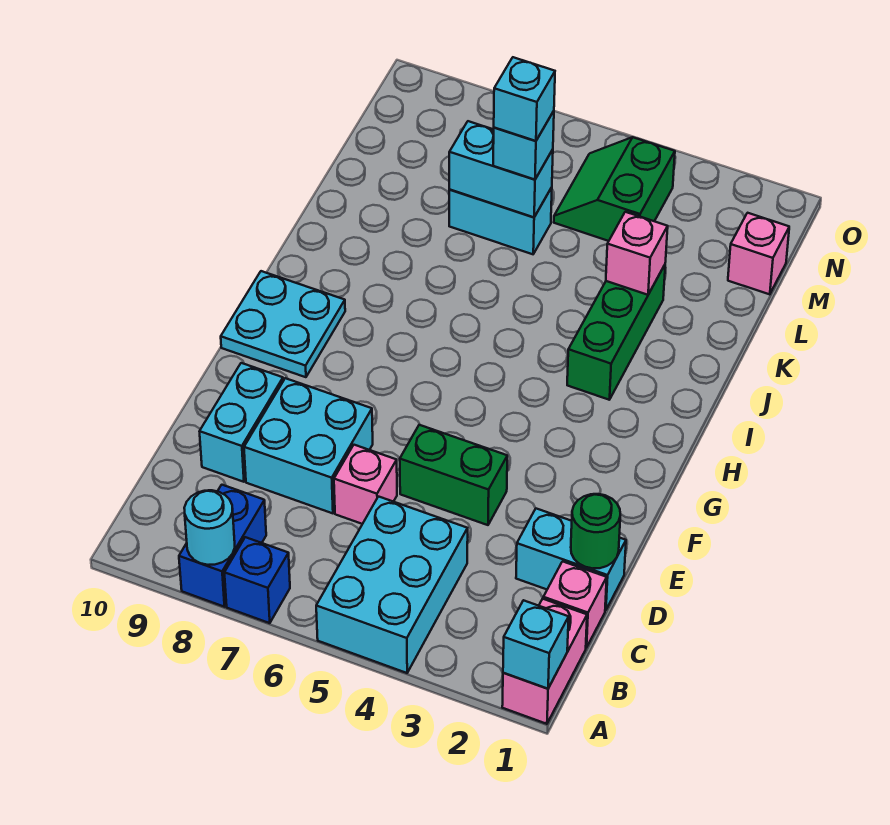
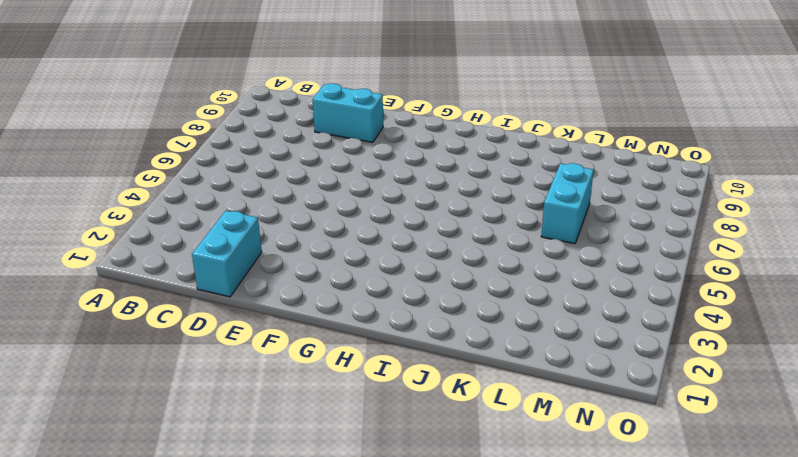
none -> pink 1x2 brick [502,599,587,724]
none -> cyan 2x3 brick [316,497,468,673]
none -> blue 1x1 brick [224,537,290,623]

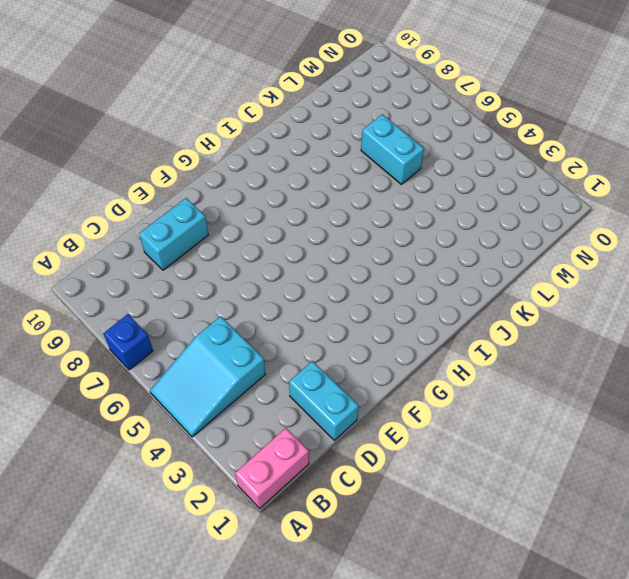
cyan 2x3 slope [150,316,265,437] -> cyan 2x3 brick [316,497,468,673]
none -> blue 1x2 brick [179,485,266,607]
none -> pink 1x1 brick [543,561,607,648]
none -> pink 1x1 brick [334,445,397,524]

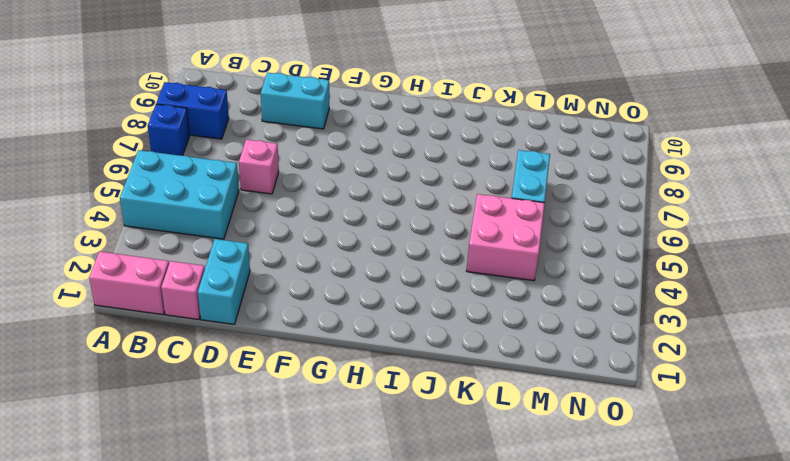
pink 2x2 brick [467,194,545,281] -> none
none -> cyan 2x2 brick [244,378,373,513]
none -> green 1x2 brick [400,425,507,525]
none -> cyan 2x2 plate [221,271,345,377]

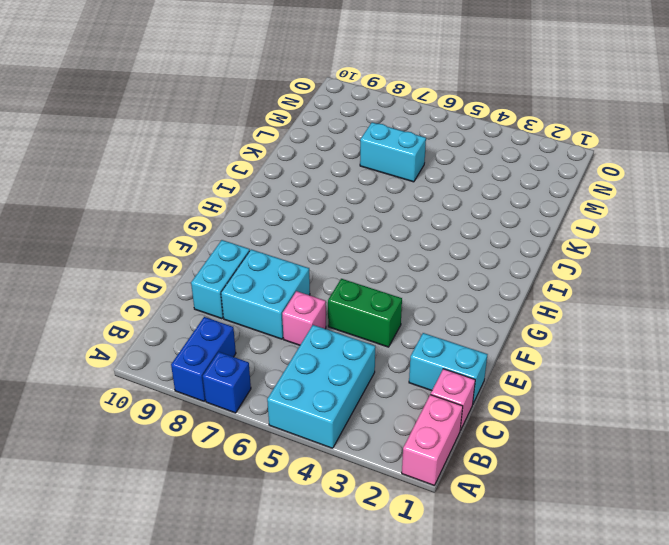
none -> cyan 2x2 plate [221,271,345,377]
none -> green 1x3 brick [567,265,665,400]
none -> pink 1x1 brick [728,213,789,294]

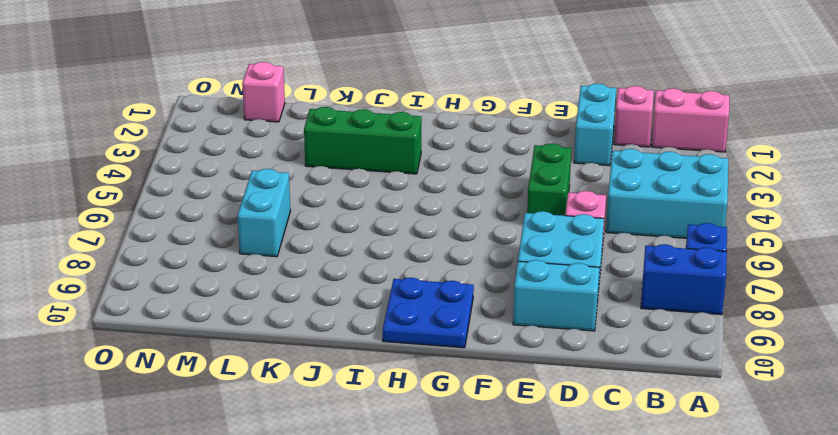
blue 2x2 plate [383,278,474,348] -> cyan 2x2 plate [221,271,345,377]
none -> green 2x2 slope [554,137,675,241]
none -> cyan 1x1 brick [503,600,569,689]
none -> cyan 1x1 round brick [184,490,235,565]

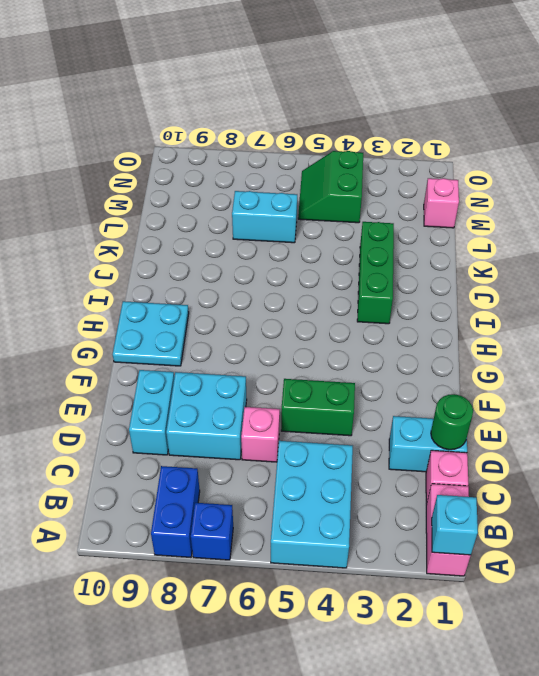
none -> cyan 1x1 round brick [184,490,235,565]
none -> pink 1x1 brick [606,212,668,295]
none -> cyan 1x2 brick [449,121,553,217]

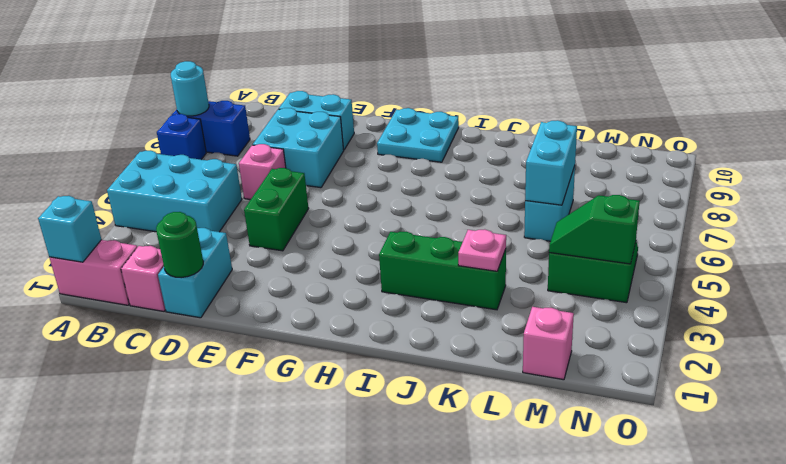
pink 1x1 plate [458,229,506,271] -> pink 1x1 brick [606,212,668,295]
green 1x2 slope [549,195,640,264] -> none
none -> cyan 1x1 brick [493,111,554,180]
none -> cyan 1x1 brick [494,57,555,141]

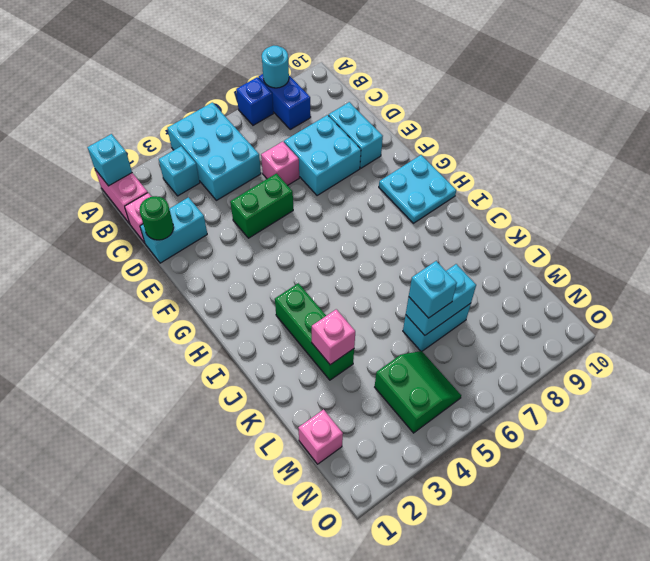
cyan 1x1 brick [159,146,200,196] -> cyan 1x1 brick moved to [494,57,555,141]

